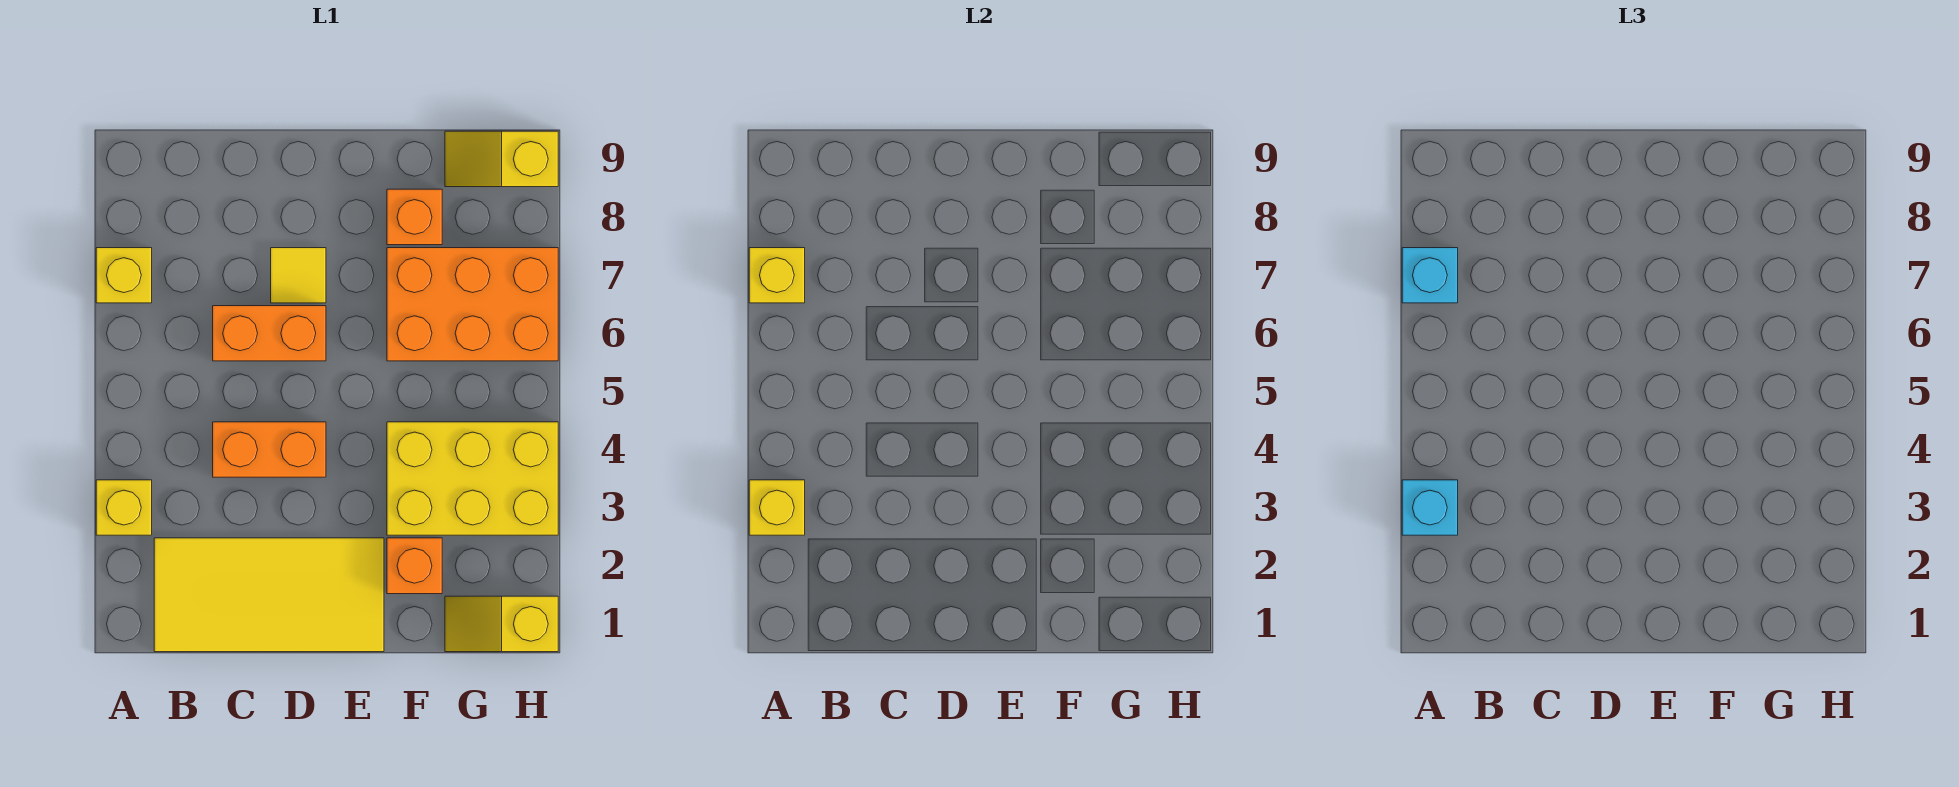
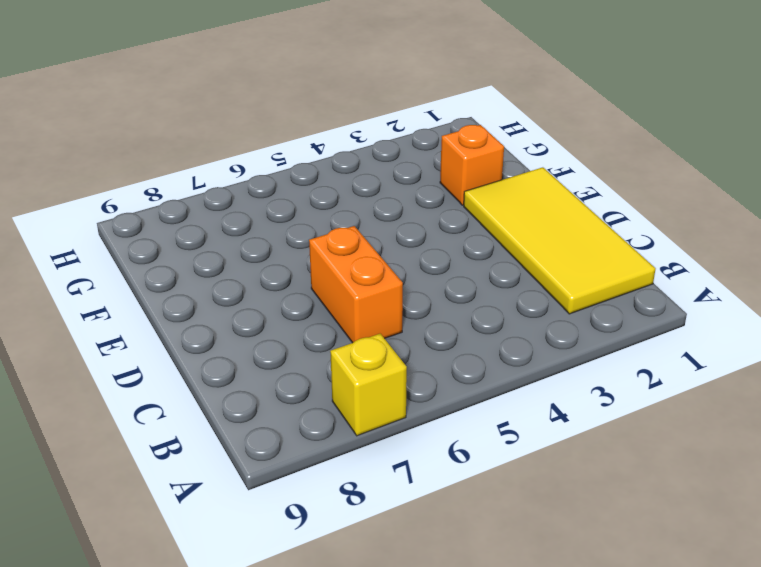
none -> yellow 1x1 brick [96,480,152,535]
none -> orange 1x2 brick [213,422,326,477]
none -> yellow 1x1 tile [271,248,326,303]

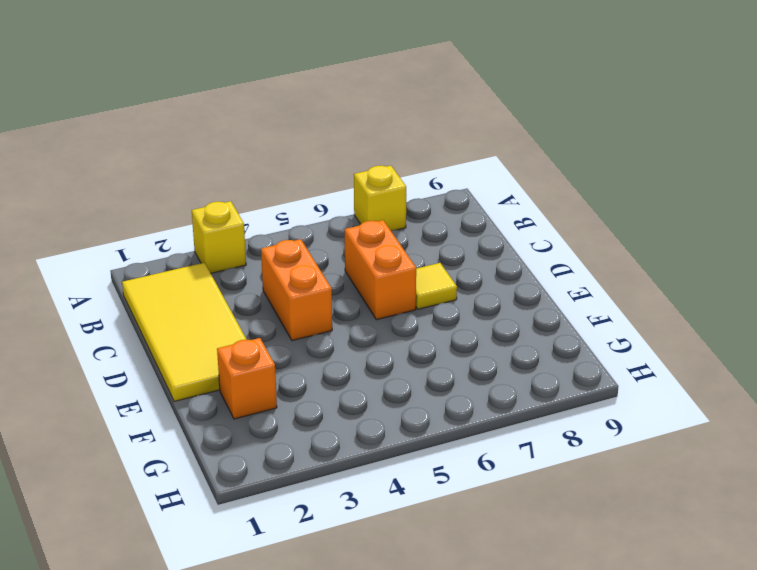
none -> yellow 2x3 brick [387,422,558,535]
none -> orange 2x3 brick [387,248,558,361]
none -> orange 1x1 brick [387,189,442,245]

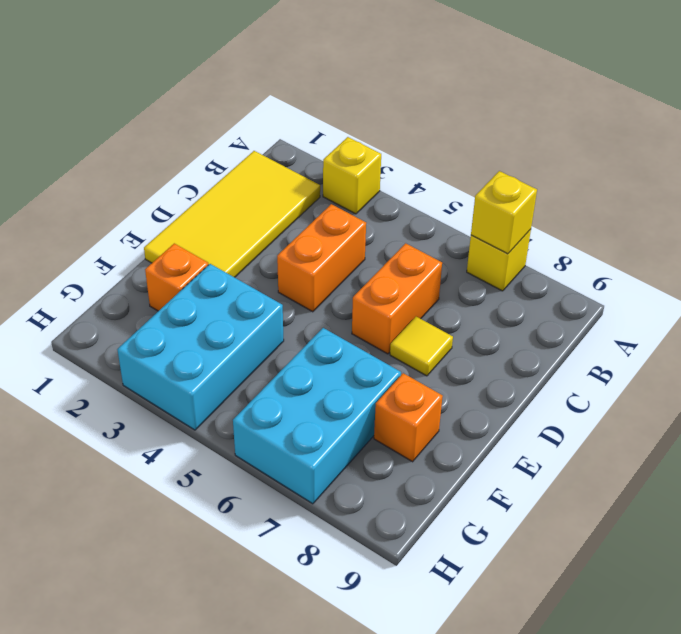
cyan 2x3 brick [117,264,284,430] -> yellow 2x3 brick [387,422,558,535]
cyan 2x3 brick [233,328,401,504] -> orange 2x3 brick [387,248,558,361]
none -> yellow 1x2 slope [445,596,558,652]
none -> yellow 1x2 slope [445,131,558,187]
none -> yellow 1x1 brick [749,480,805,535]

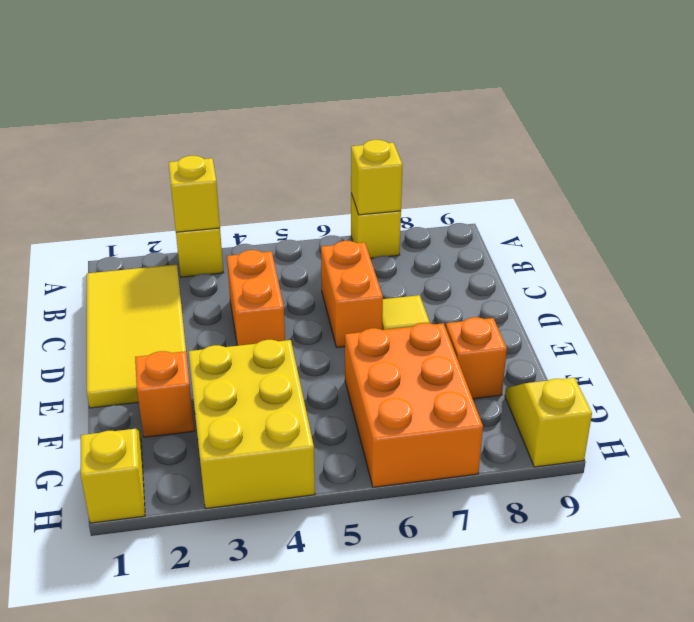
none -> cyan 1x1 brick [1402,480,1458,535]
none -> cyan 1x1 brick [1402,248,1458,303]

